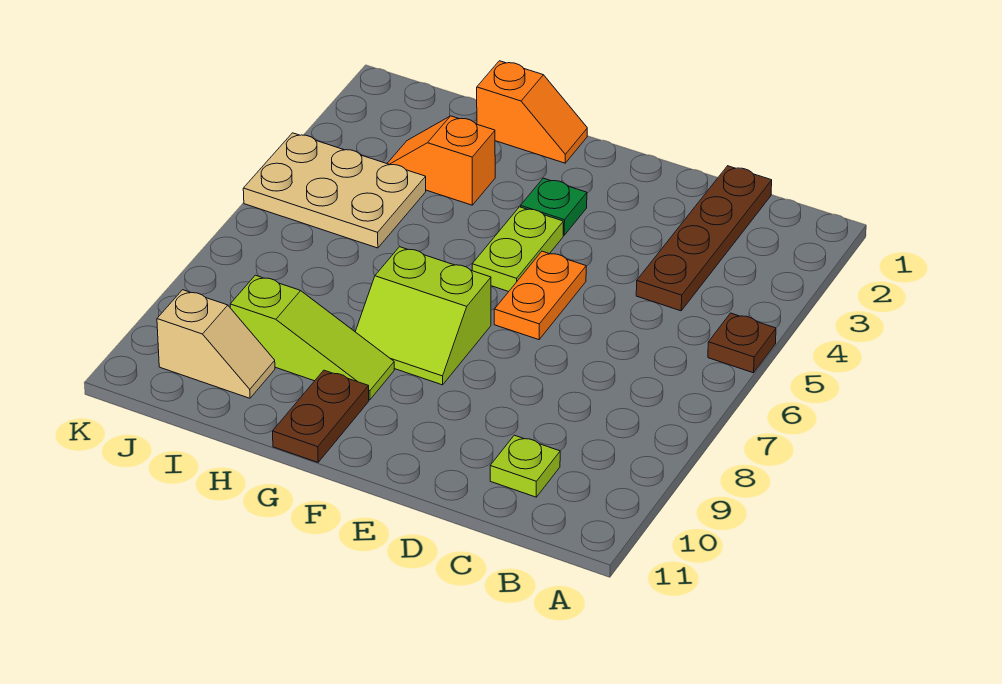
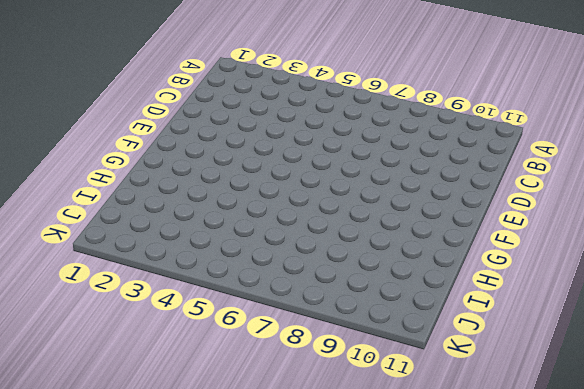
none -> brown 1x1 plate [708,313,776,373]
none -> brown 1x4 plate [636,166,772,311]
none -> lime 1x1 plate [490,435,560,497]

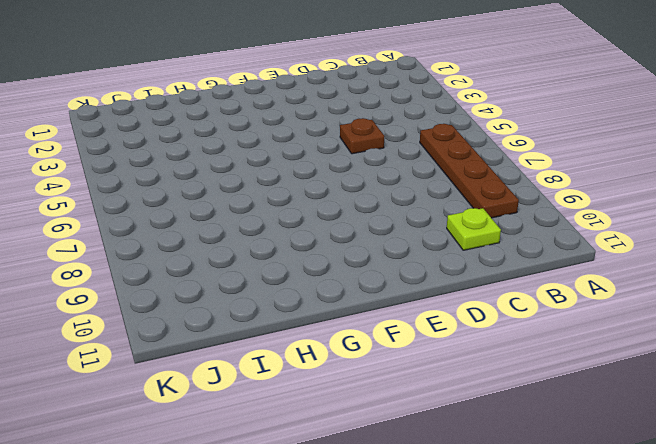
brown 1x4 plate [420,124,519,218] -> brown 1x4 plate moved to [636,166,772,311]
brown 1x1 plate [340,118,384,154] -> brown 1x1 plate moved to [708,313,776,373]
none -> orange 1x2 plate [494,251,586,340]
none -> green 1x1 plate [521,178,587,235]
none -> lime 1x2 plate [472,207,563,292]

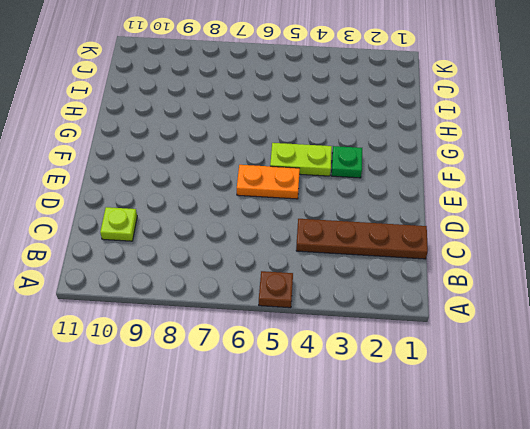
none -> lime 2x2 slope [355,247,491,385]
none -> orange 1x2 slope [477,61,587,163]
none -> lime 1x3 slope [230,275,394,400]

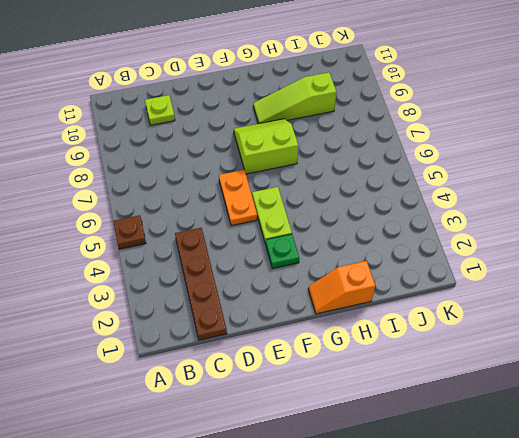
none -> brown 1x2 plate [273,370,369,462]
none -> orange 1x2 slope [387,116,495,205]
none -> tan 2x3 plate [243,133,426,248]

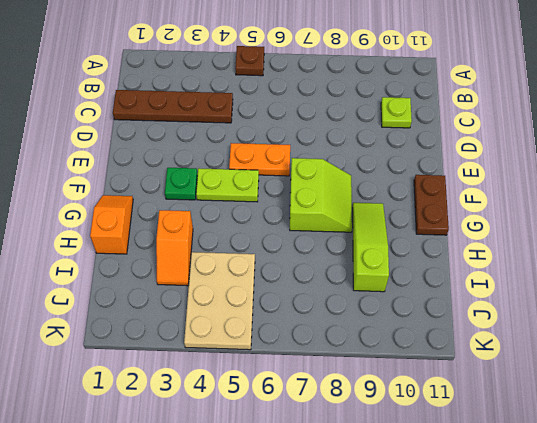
brown 1x2 plate [414,175,449,235] -> brown 1x2 plate turned to [273,370,369,462]
none -> tan 1x2 slope [157,290,275,398]

